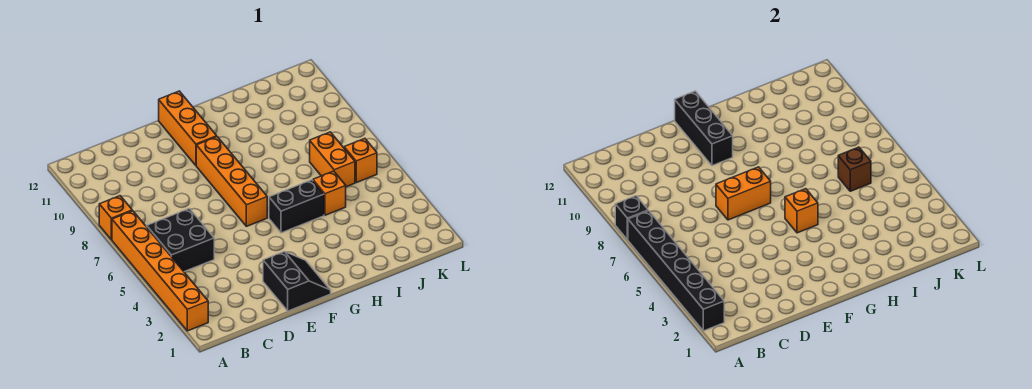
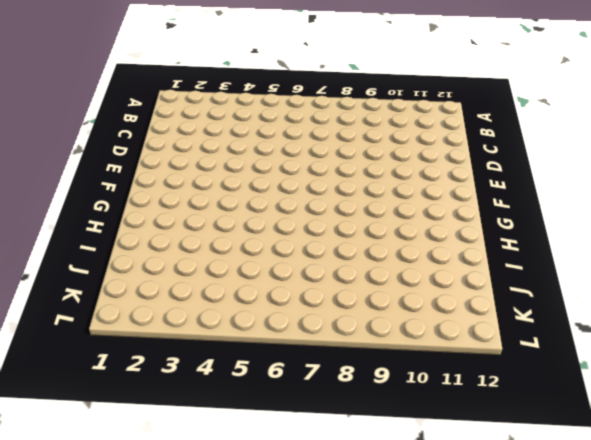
none -> orange 1x6 brick [112,211,208,331]
none -> orange 1x1 brick [99,196,132,240]
none -> black 2x2 brick [147,208,214,272]

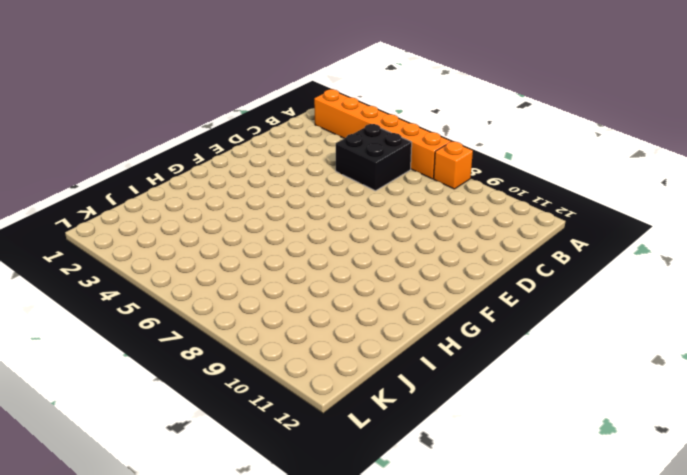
none -> black 2x2 slope [263,252,331,311]
none -> orange 1x4 brick [196,137,267,226]
none -> orange 1x3 brick [159,91,217,165]

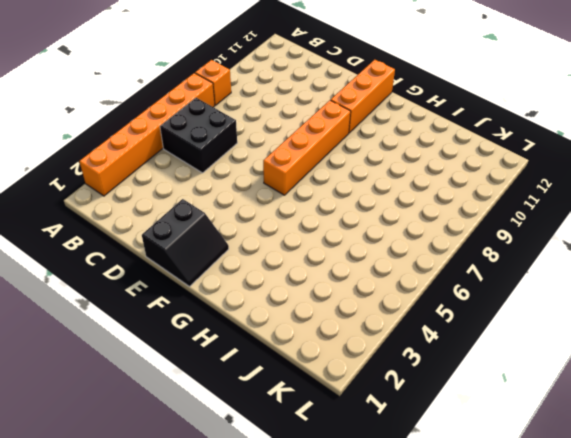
none -> black 1x2 brick [269,180,324,233]
none -> orange 1x1 brick [313,171,346,215]
none -> orange 1x2 brick [310,132,355,187]

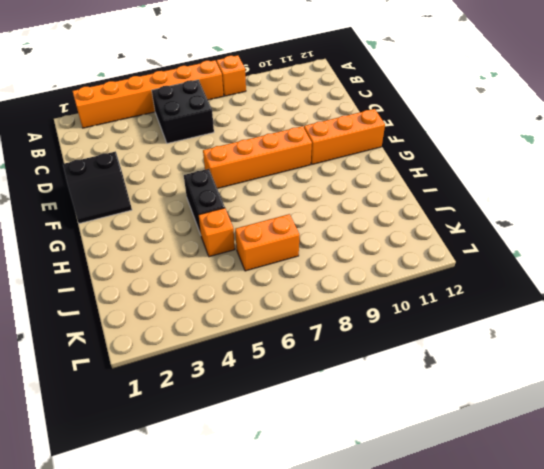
none -> orange 1x1 brick [344,139,377,183]
none -> black 1x6 brick [628,211,724,331]
none -> black 1x1 brick [615,196,648,240]

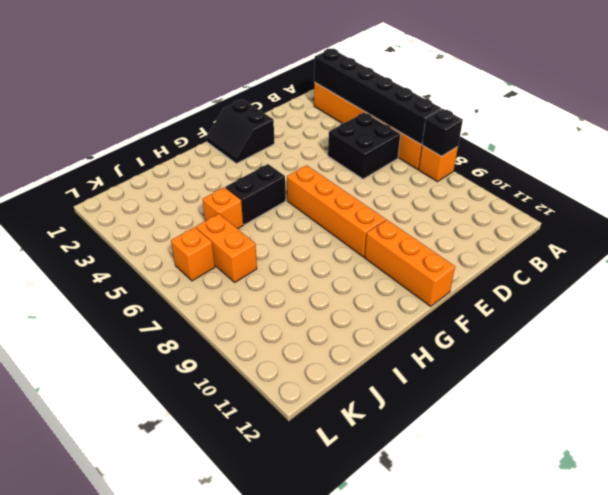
none -> orange 1x2 brick [716,167,771,220]
none -> black 1x3 brick [675,91,733,166]
none -> orange 1x1 brick [785,189,818,233]

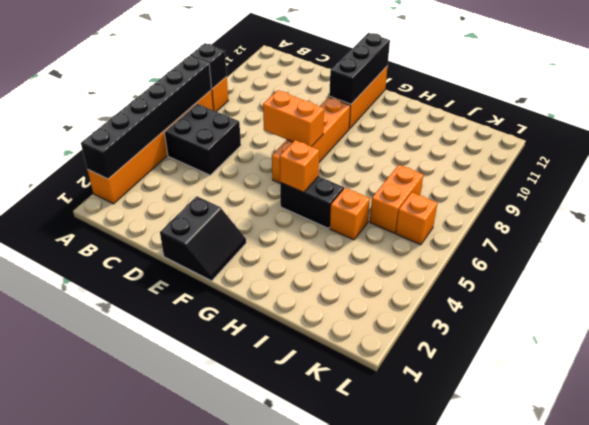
none -> brown 1x1 brick [838,147,871,191]

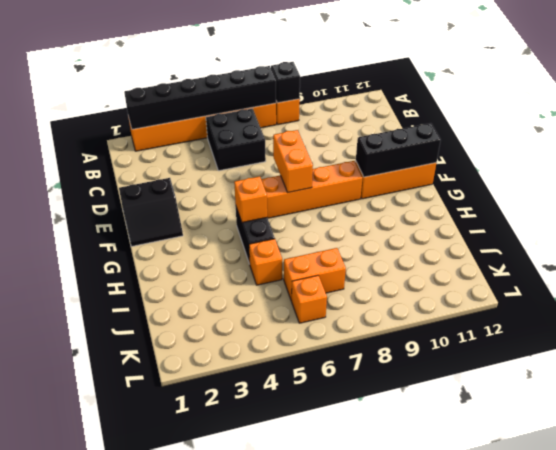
none -> brown 1x1 brick [838,147,871,191]

